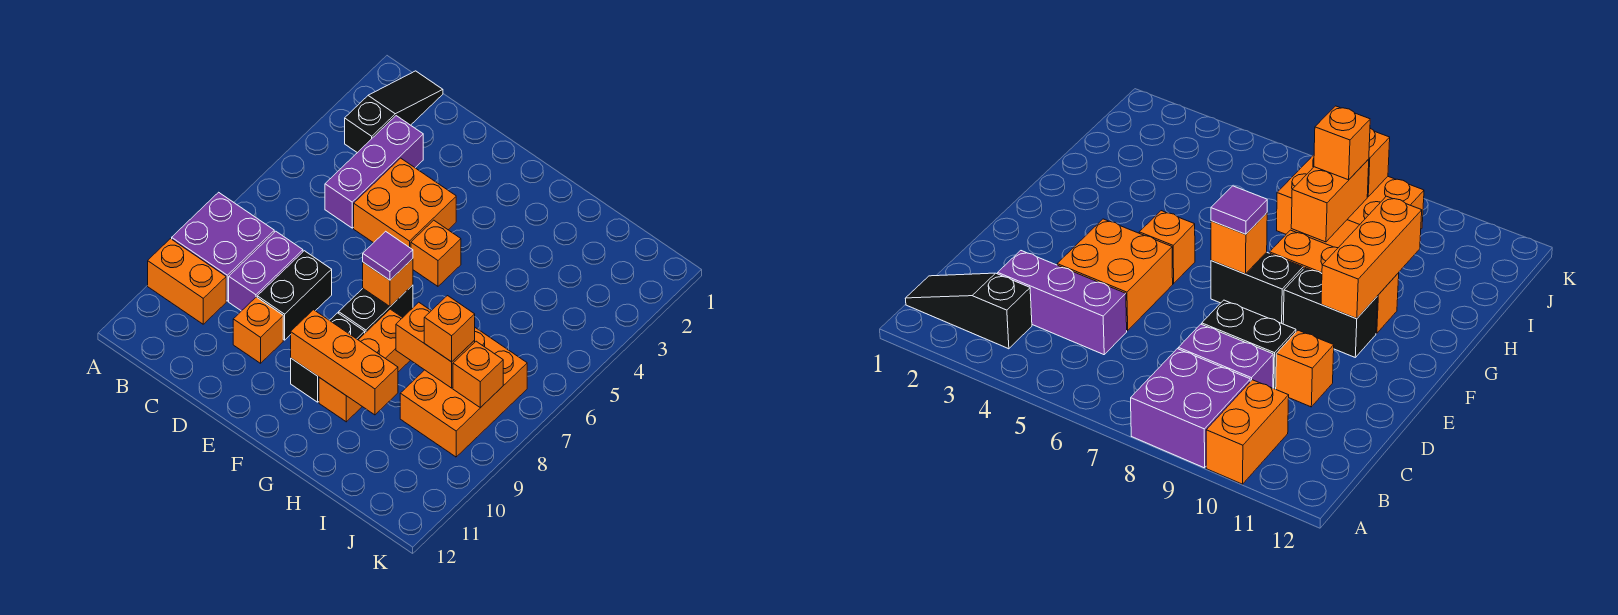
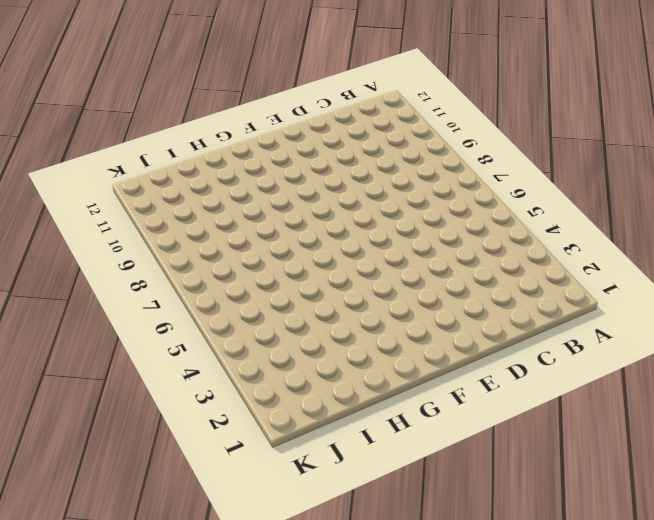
none -> purple 2x2 brick [172,192,274,301]
none -> orange 1x2 brick [148,239,226,324]
none -> black 1x3 slope [345,71,443,153]

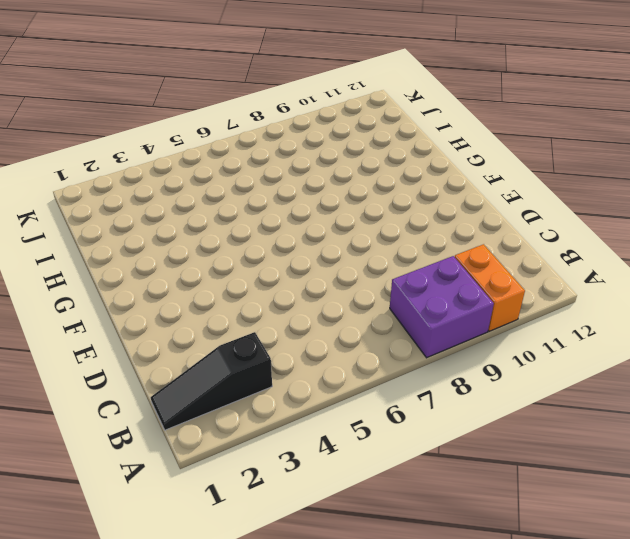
none -> purple 1x3 brick [325,116,423,228]
none -> purple 1x2 brick [229,231,303,311]
none -> orange 2x2 brick [354,158,456,248]

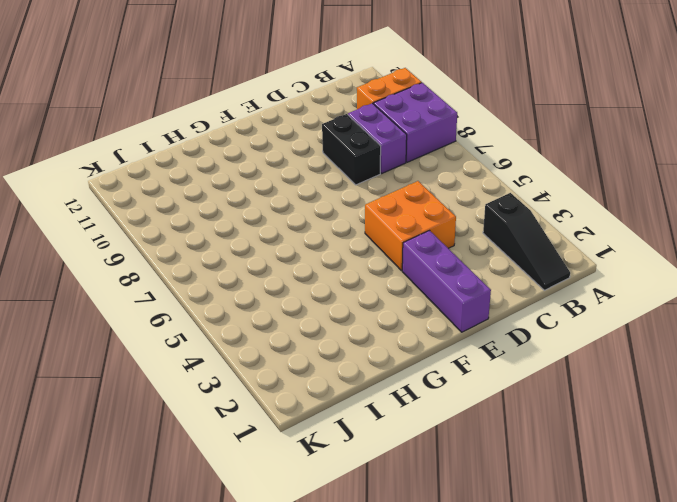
purple 1x3 brick [402,231,491,332] -> purple 1x3 brick moved to [325,116,423,228]
none -> orange 1x1 brick [233,297,283,363]
none -> orange 1x1 brick [411,220,461,286]
none -> black 1x2 brick [339,285,413,333]

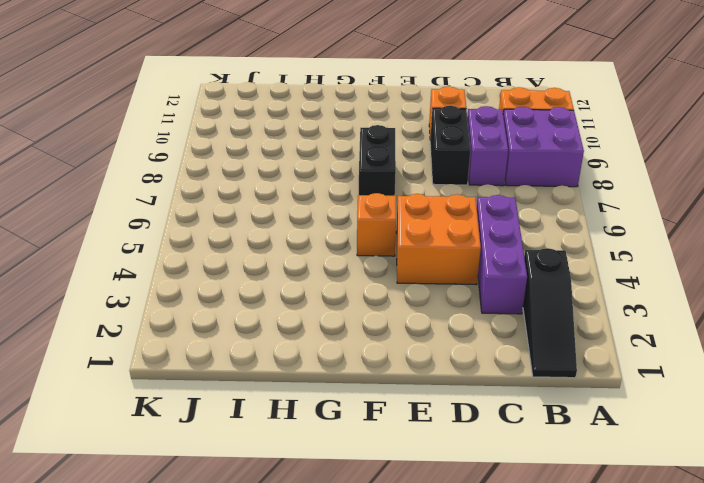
none -> black 1x2 brick [291,313,365,402]
none -> orange 1x3 brick [319,309,410,422]
none -> orange 2x3 brick [400,328,527,457]

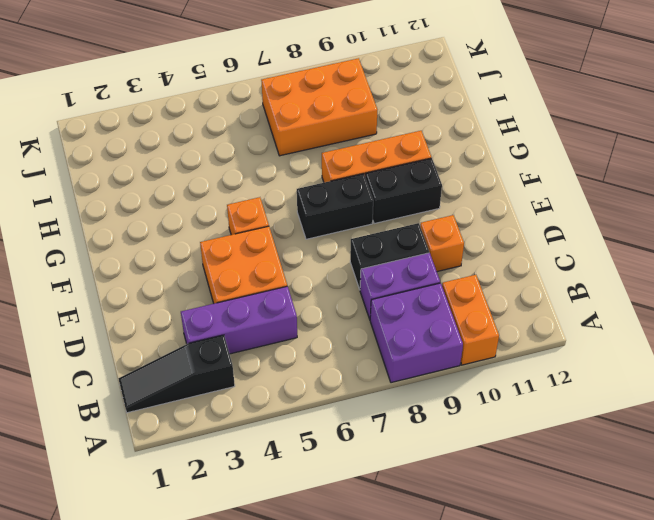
none -> orange 1x1 brick [363,259,413,306]
none -> orange 1x3 brick [291,310,398,415]
none -> orange 1x2 brick [396,302,475,388]

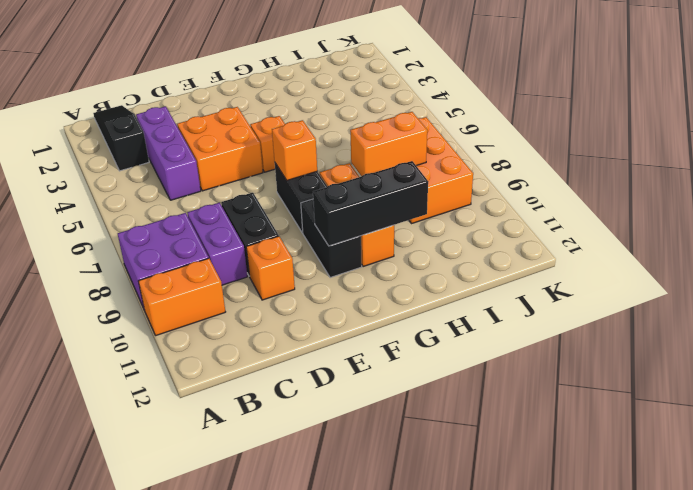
black 1x3 brick [313,161,428,246] -> orange 1x3 brick [291,310,398,415]
none -> orange 1x1 brick [453,341,503,408]
none -> purple 1x1 tile [363,231,413,280]
none -> orange 1x1 brick [424,296,475,362]

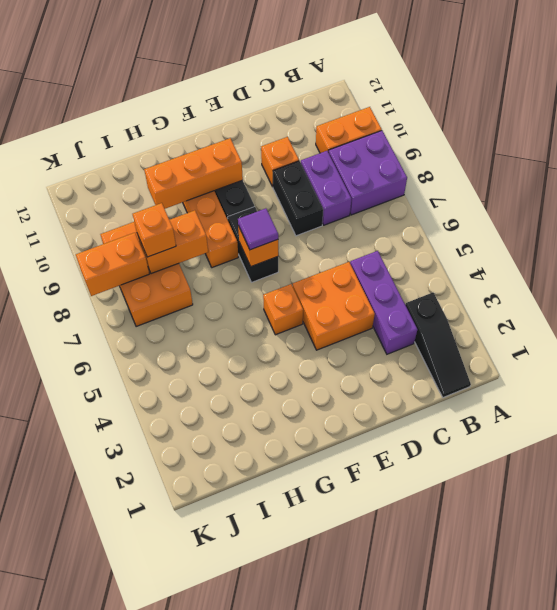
orange 1x2 brick [76,233,149,296] -> orange 1x1 brick [453,341,503,408]

